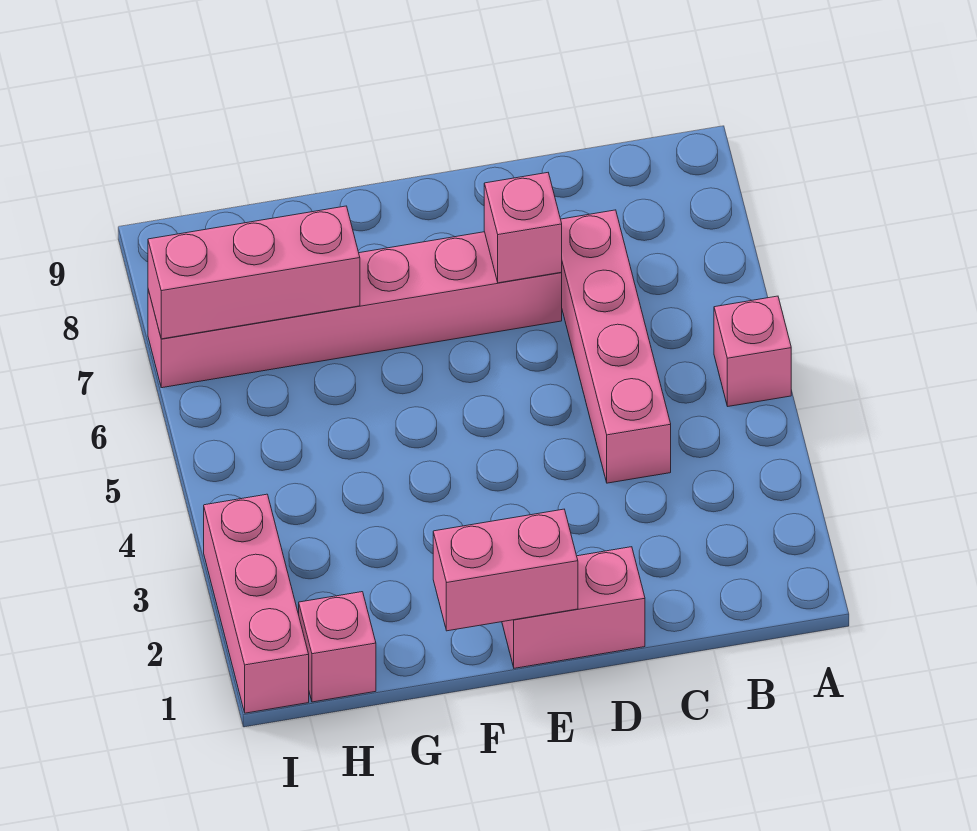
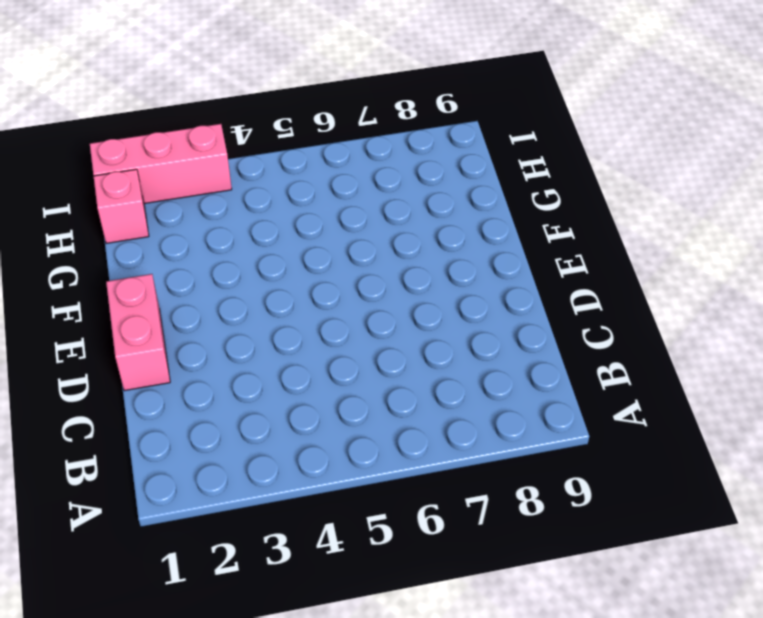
none -> pink 1x1 brick [714,296,791,406]
none -> pink 1x4 brick [561,210,671,483]

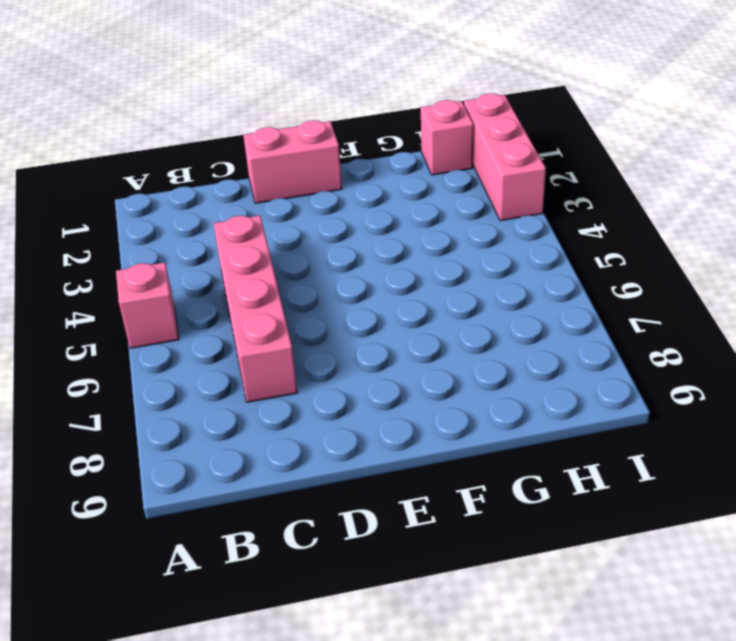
none -> pink 1x6 brick [148,232,562,388]
none -> pink 1x1 brick [484,173,562,283]

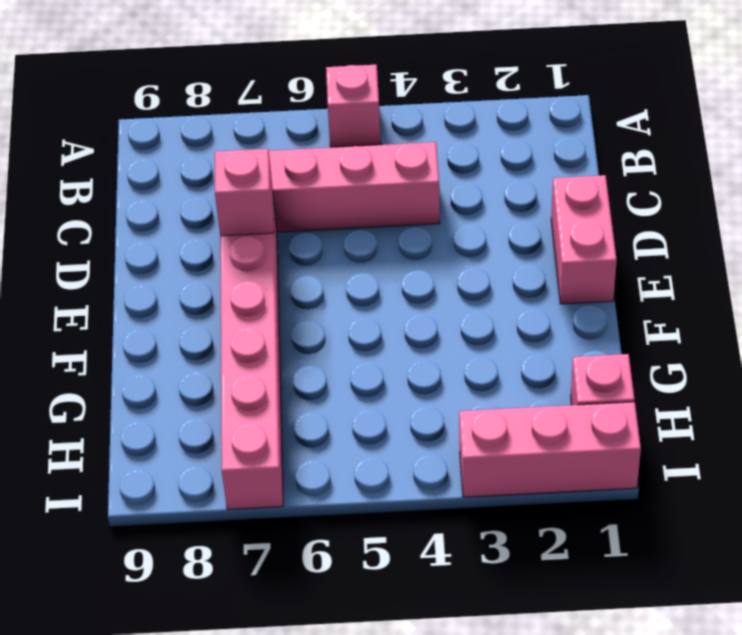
none -> pink 1x2 brick [433,509,578,631]
none -> pink 1x3 brick [148,206,360,339]

